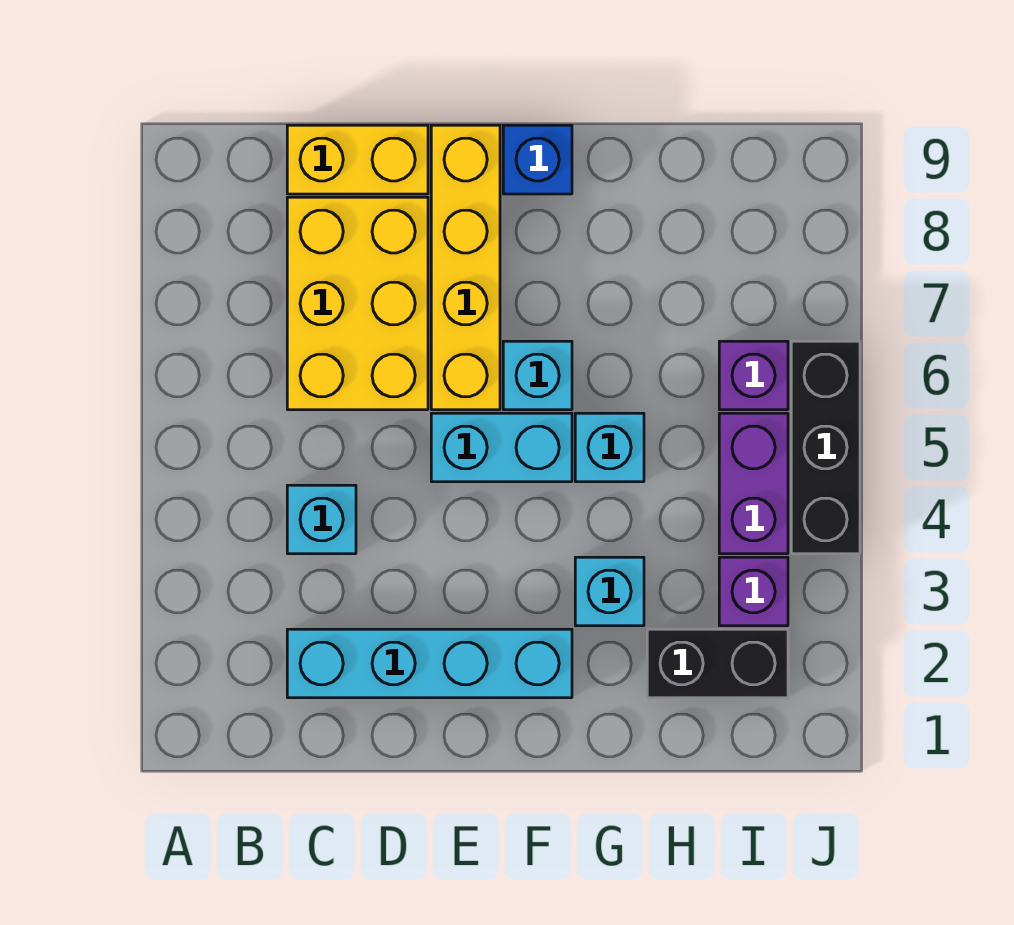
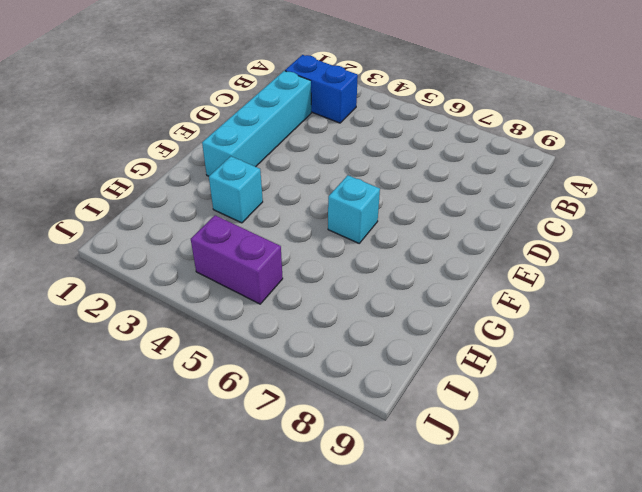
blue 1x2 brick [285,55,358,123] -> none
none -> cyan 1x1 brick [287,485,356,554]
none -> yellow 2x3 brick [287,197,428,410]
none -> yellow 1x2 brick [287,125,428,194]

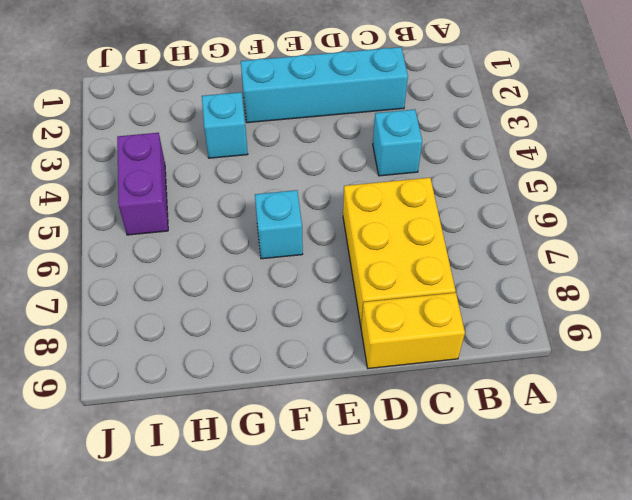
none -> cyan 1x2 brick [431,413,572,482]
none -> yellow 1x4 brick [431,125,500,410]
none -> blue 1x1 brick [503,125,572,194]

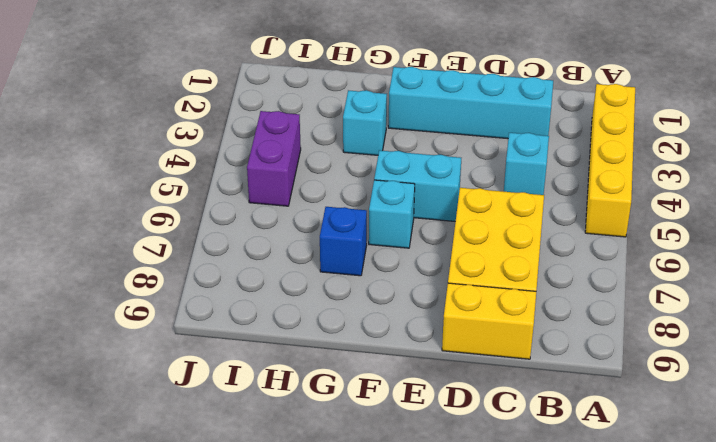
yellow 1x4 brick [585,84,635,237] -> yellow 1x4 brick moved to [431,125,500,410]
blue 1x1 brick [320,207,367,276] -> blue 1x1 brick moved to [503,125,572,194]
none -> cyan 1x1 brick [575,413,644,482]
none -> black 1x2 brick [647,629,788,698]
none -> purple 1x1 brick [719,557,788,626]

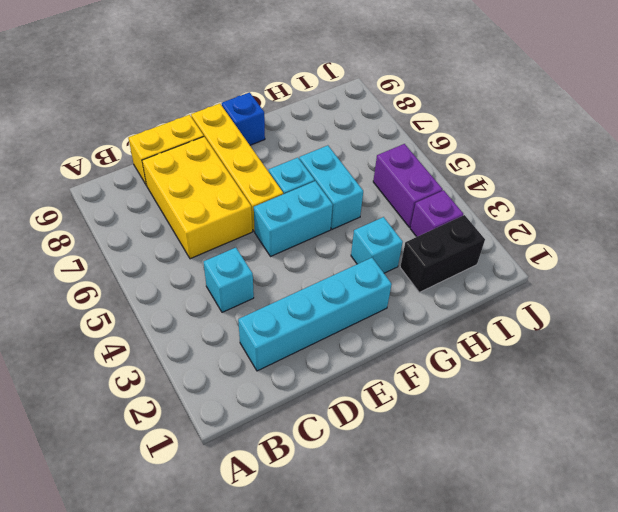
cyan 1x2 brick [299,145,363,229] -> cyan 1x1 brick [575,413,644,482]
none -> purple 1x1 brick [719,341,788,410]
none -> black 1x3 brick [791,341,860,554]

